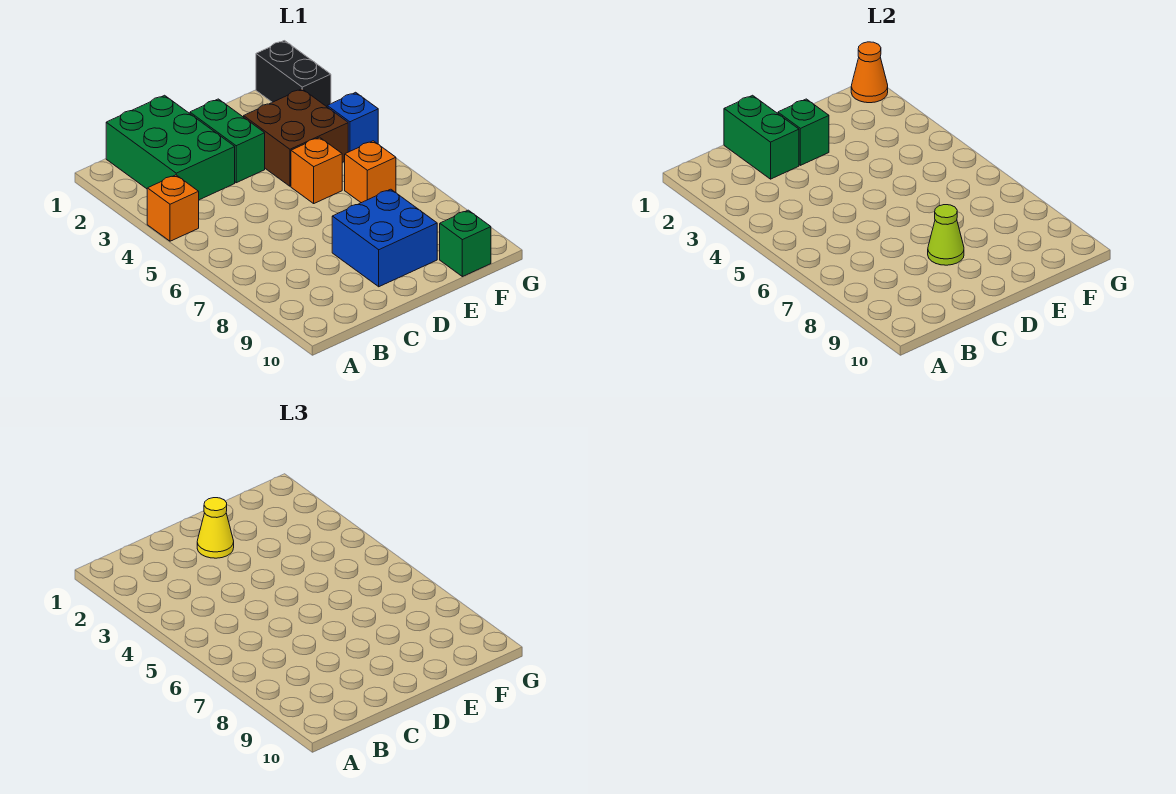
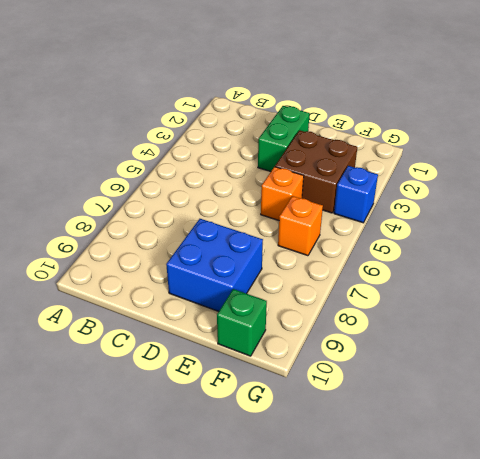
none -> orange 1x1 brick [147,175,199,241]
none -> green 2x3 brick [106,95,235,200]
none -> black 1x2 brick [256,41,331,107]

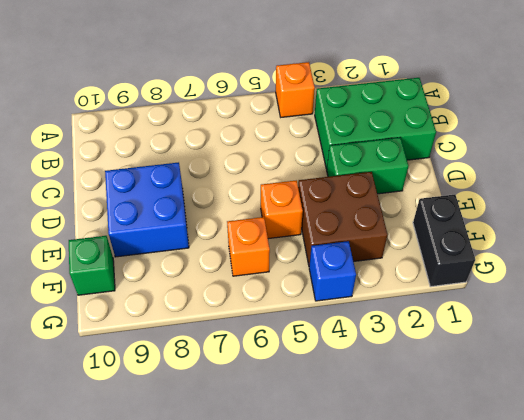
black 1x2 brick [413,195,475,287] -> black 1x2 brick turned to [256,41,331,107]
none -> green 1x2 brick [724,95,799,179]
none -> green 1x1 brick [778,99,829,165]
none -> lime 1x1 cone [928,205,964,265]

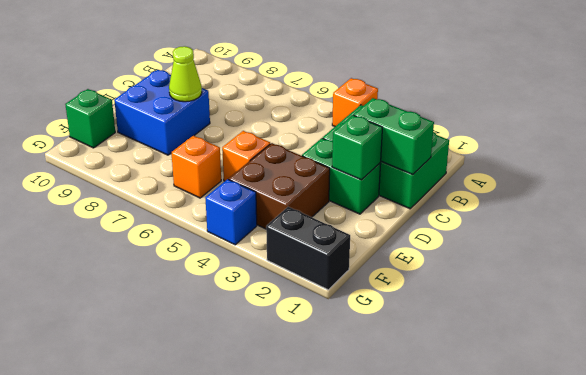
none -> orange 1x1 cone [851,42,888,103]
none -> yellow 1x1 cone [197,498,234,558]

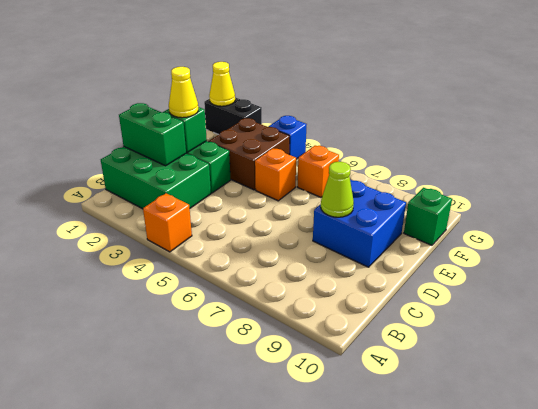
yellow 1x1 cone [209,62,235,106] -> orange 1x1 cone [851,42,888,103]

